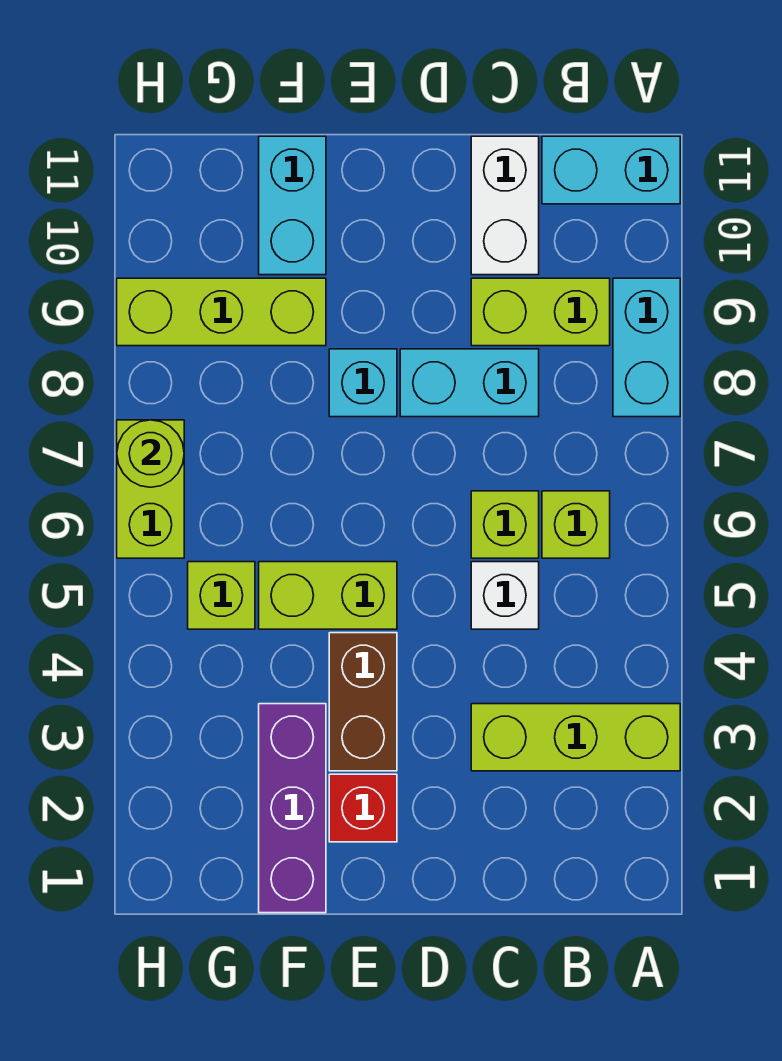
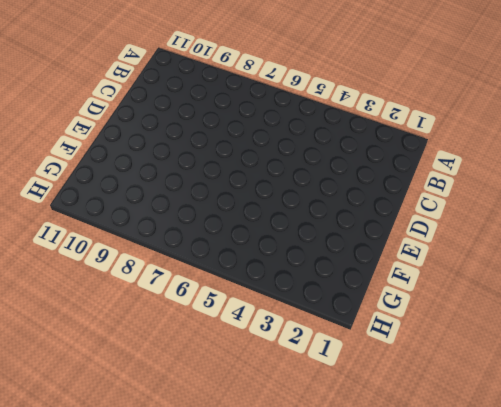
none -> lime 1x3 brick [471,704,680,771]
none -> cyan 1x2 brick [613,278,680,417]
none -> cyan 1x2 brick [542,136,680,204]

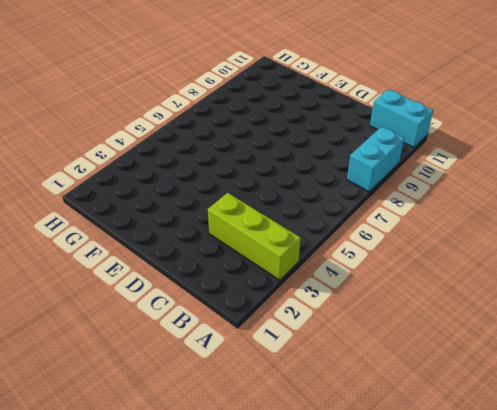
none -> lime 1x1 brick [542,491,610,558]
none -> lime 1x2 brick [471,278,610,346]
none -> white 1x1 brick [471,562,539,629]

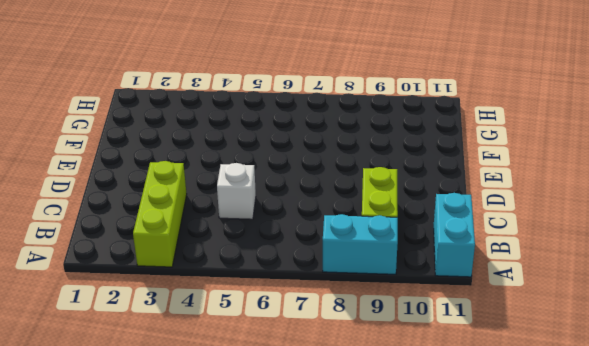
none -> lime 1x1 brick [542,491,610,558]
none -> lime 1x1 brick [471,491,539,558]
none -> cyan 1x2 brick [400,349,539,417]

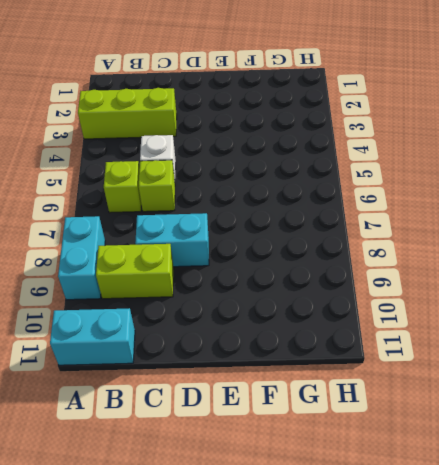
none -> white 1x2 brick [471,136,539,275]
none -> red 1x1 brick [329,774,397,842]
none -> brown 1x2 brick [329,633,397,771]

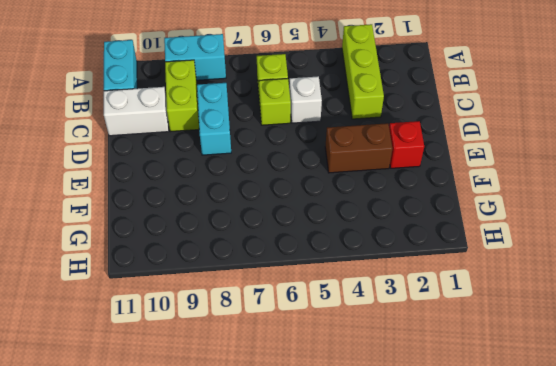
none -> lime 1x2 brick [259,562,397,629]
none -> cyan 1x1 brick [329,349,397,417]
none -> purple 1x3 brick [259,704,326,913]

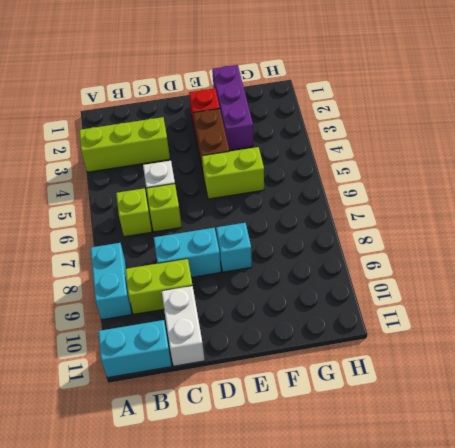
none -> lime 1x3 brick [117,278,326,346]
none -> cyan 1x2 brick [259,136,326,275]
none -> lime 1x1 brick [188,562,255,629]

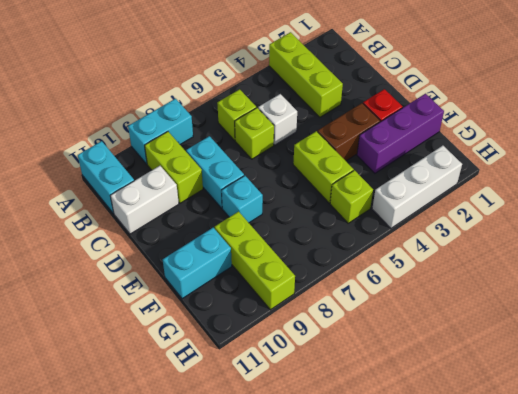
white 1x3 brick [372,146,462,228] -> none
none -> lime 1x2 brick [117,420,184,558]
none -> lime 1x1 round brick [117,420,184,487]

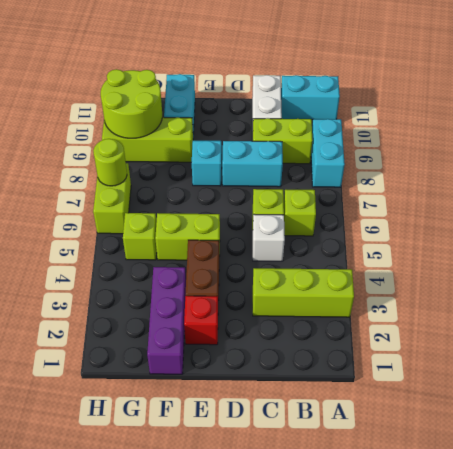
lime 2x2 round brick [101,69,162,138] -> none

